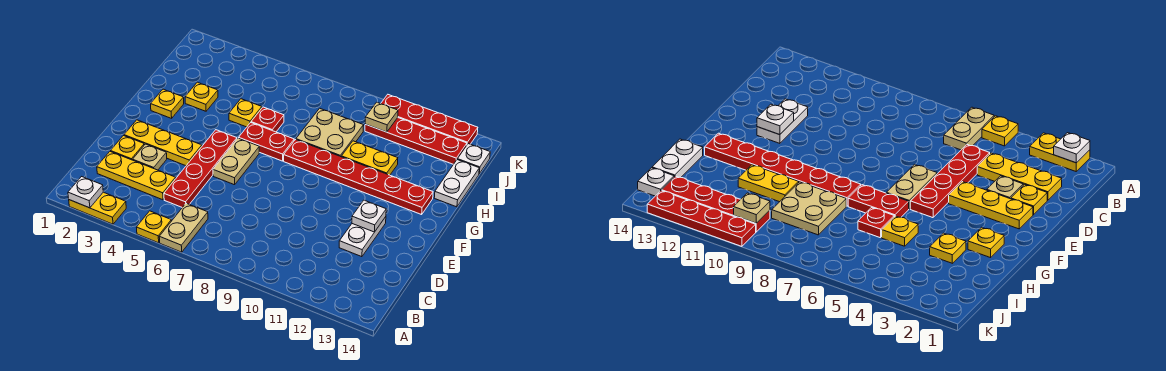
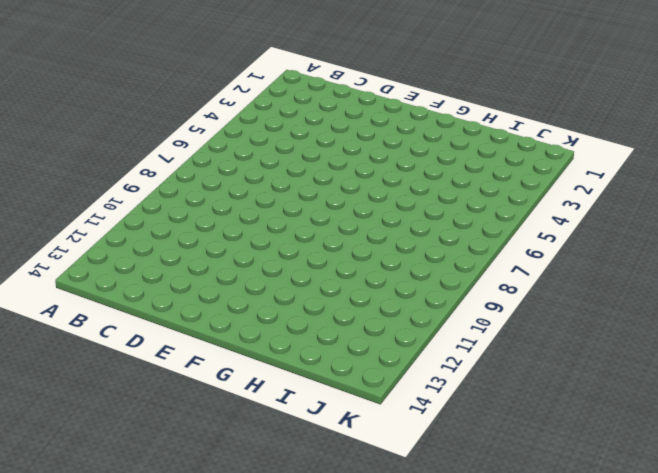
none -> yellow 1x2 plate [69,192,126,224]
none -> yellow 1x1 plate [136,211,171,243]
none -> tan 1x2 plate [159,203,208,252]

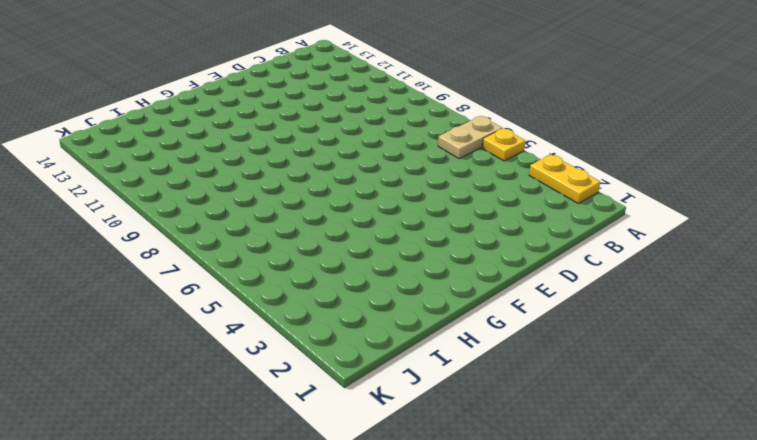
none -> yellow 1x3 plate [97,151,176,200]
none -> red 1x4 plate [164,130,237,207]
none -> yellow 1x1 plate [111,136,144,160]

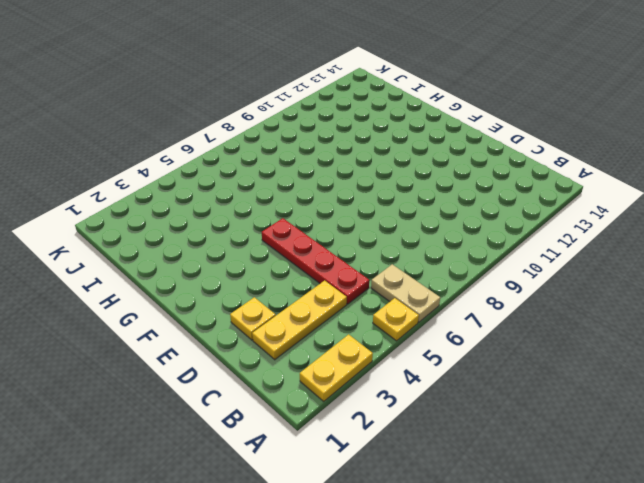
none -> tan 1x1 plate [133,144,167,170]
none -> white 1x2 plate [339,217,386,257]
none -> yellow 1x3 plate [124,120,202,166]

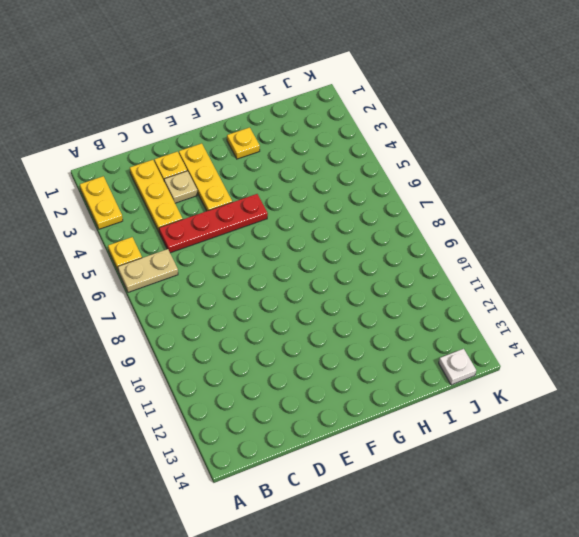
none -> white 1x2 plate [339,217,386,257]
none -> tan 1x2 plate [213,138,259,185]
none -> red 1x2 plate [239,123,294,161]

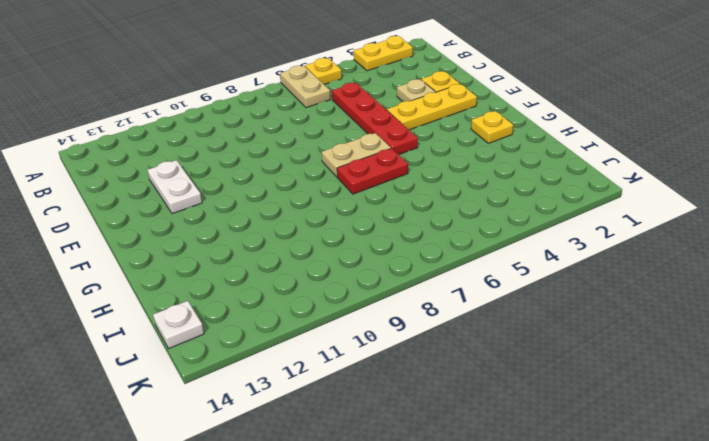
tan 1x2 plate [322,133,391,177] -> tan 1x2 plate turned to [213,138,259,185]
none -> yellow 1x3 plate [97,151,176,200]
none -> red 1x6 plate [284,140,433,215]
none -> yellow 1x1 plate [185,82,218,111]

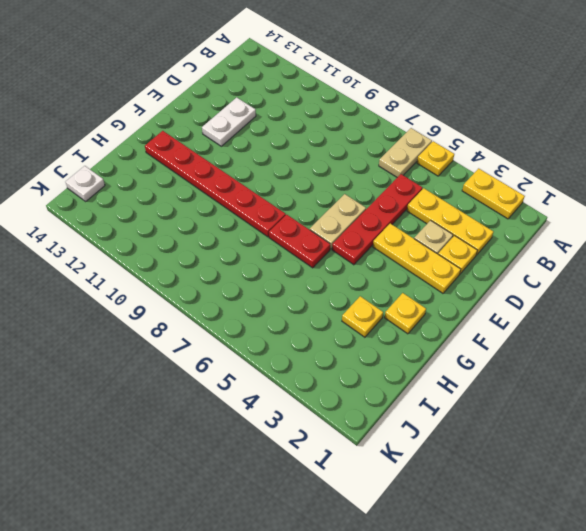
none -> yellow 1x1 plate [229,99,262,127]
none -> red 1x1 plate [251,107,284,132]
none -> tan 2x2 plate [296,108,364,157]

